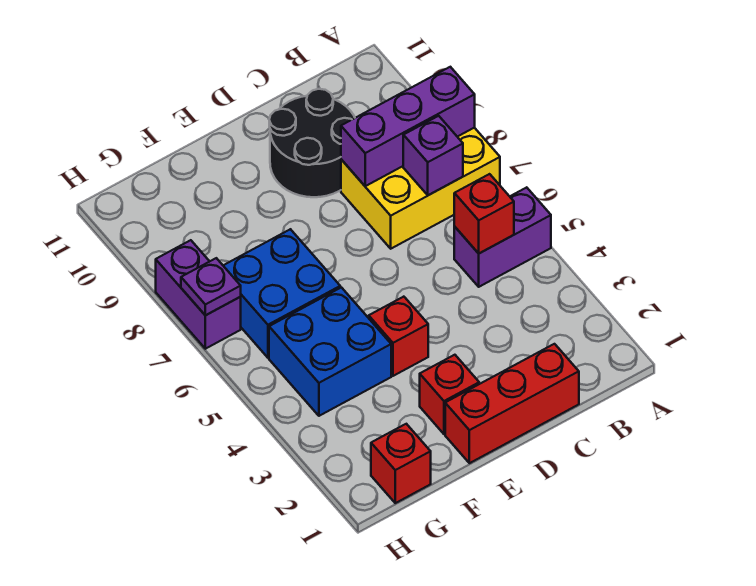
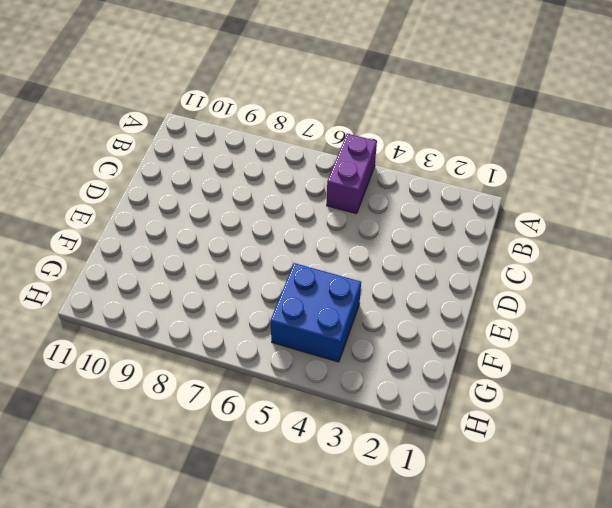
none -> yellow 2x3 brick [341,128,500,249]
none -> red 1x3 brick [445,344,579,463]
none -> black 2x2 round brick [269,89,355,197]

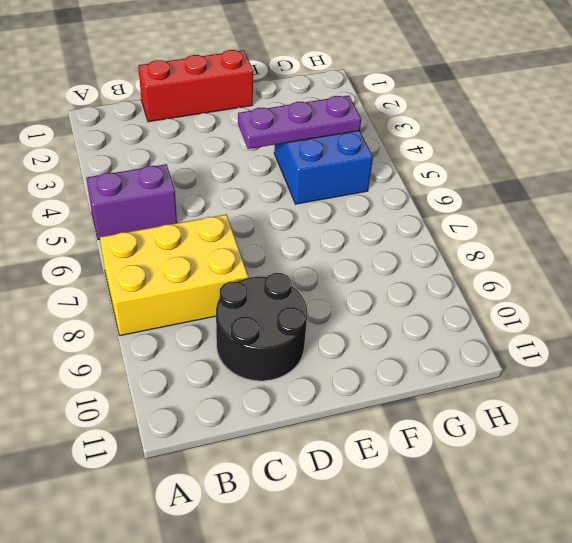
purple 1x3 plate [238,96,361,149] -> none
none -> red 1x1 brick [420,355,479,434]
none -> red 1x1 brick [369,297,428,376]
none -> blue 2x2 brick [223,229,340,358]

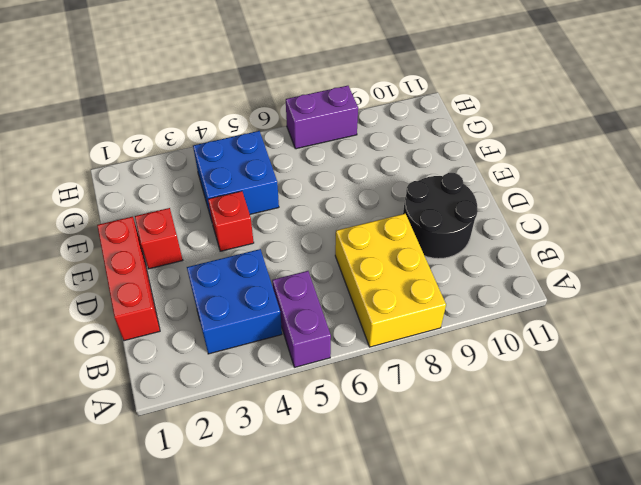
blue 2x2 brick [187,249,282,354] -> blue 2x2 brick moved to [223,229,340,358]
none -> red 1x1 brick [371,424,431,503]
none -> purple 1x3 brick [341,67,475,186]
none -> red 1x1 brick [454,174,514,253]

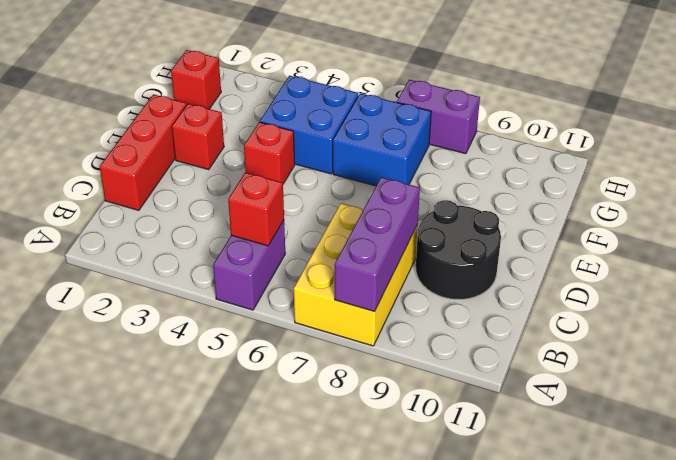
none -> purple 1x1 brick [403,116,463,195]
none -> purple 1x1 plate [181,258,241,315]

